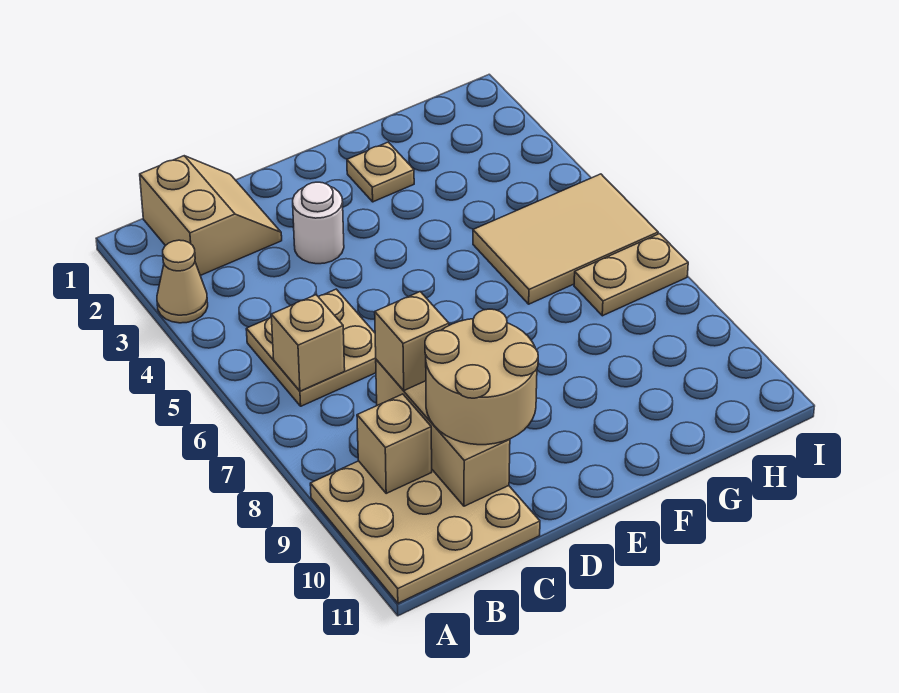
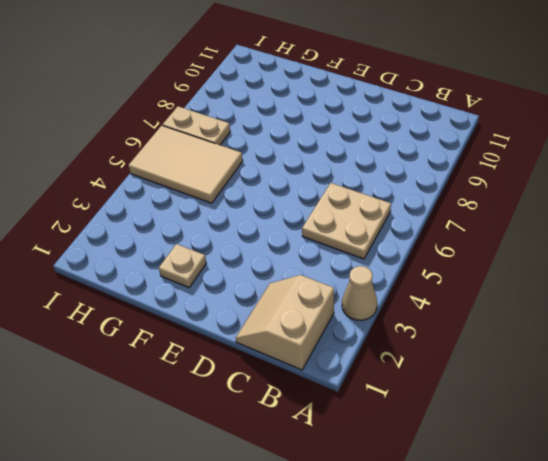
none -> tan 3x3 plate [310,461,540,603]
none -> white 1x1 round brick [293,182,344,264]
none -> tan 1x1 brick [271,295,345,391]

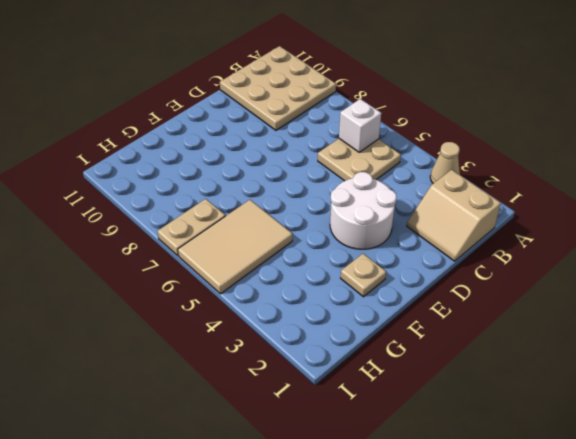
white 1x1 brick [339,99,381,152] -> tan 1x1 brick [271,295,345,391]
white 2x2 round brick [330,172,396,249] -> white 1x1 round brick [293,182,344,264]
none -> tan 1x1 brick [357,394,432,493]
none -> tan 1x3 brick [376,360,510,506]
none -> tan 1x1 brick [375,292,449,390]

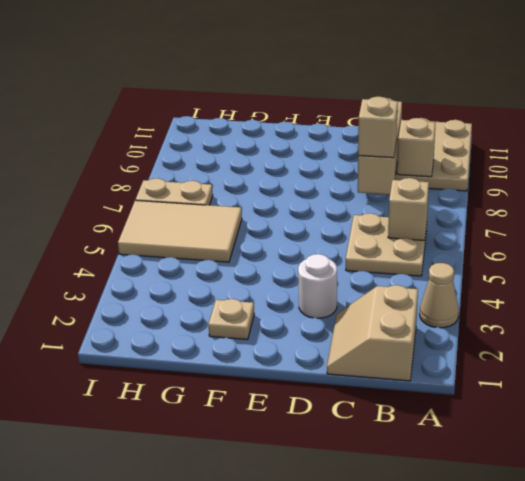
none -> tan 2x2 round brick [425,309,538,445]

